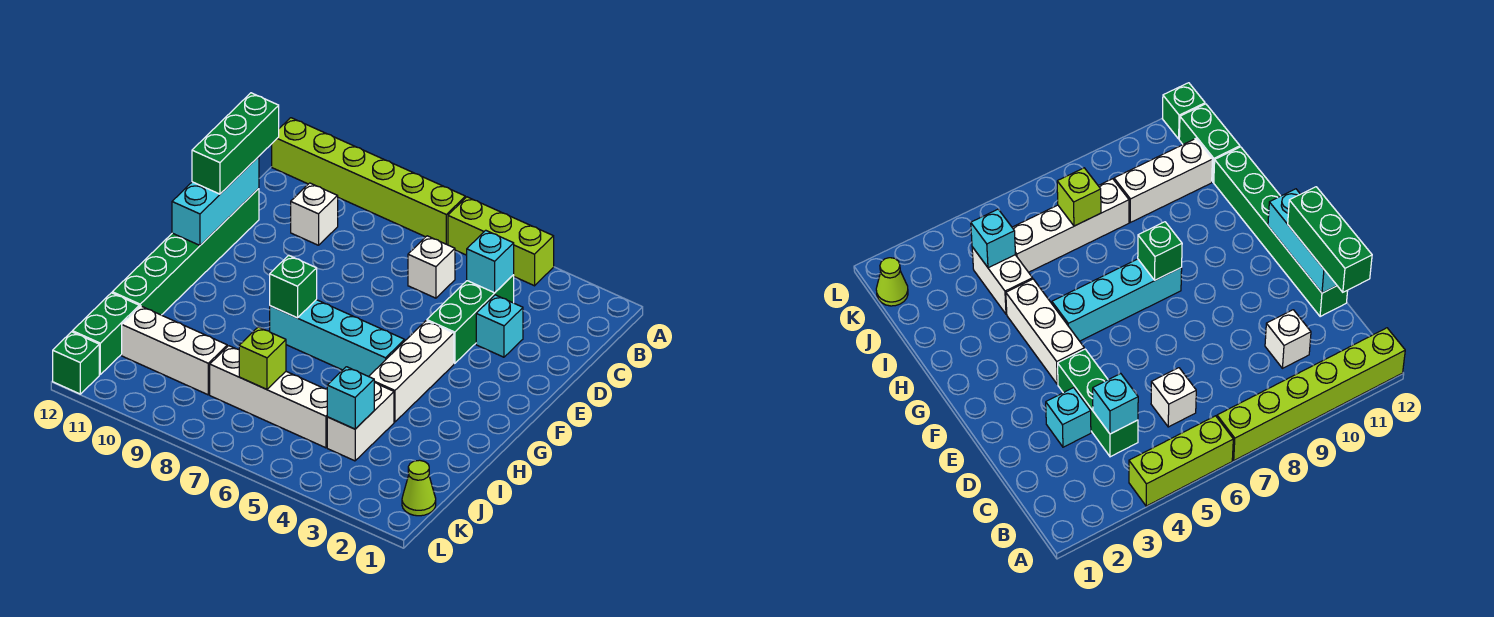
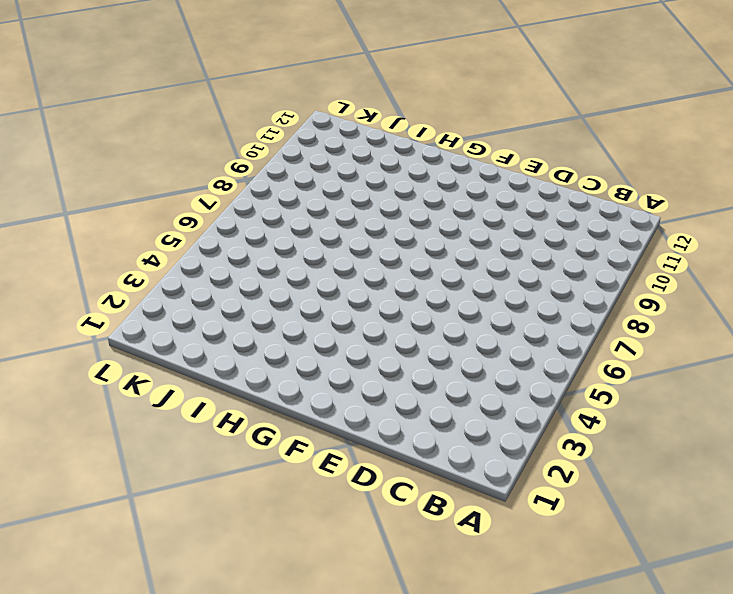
none -> lime 1x3 brick [448,197,554,286]
none -> lime 1x6 brick [272,118,465,245]
none -> green 1x3 brick [427,275,514,364]

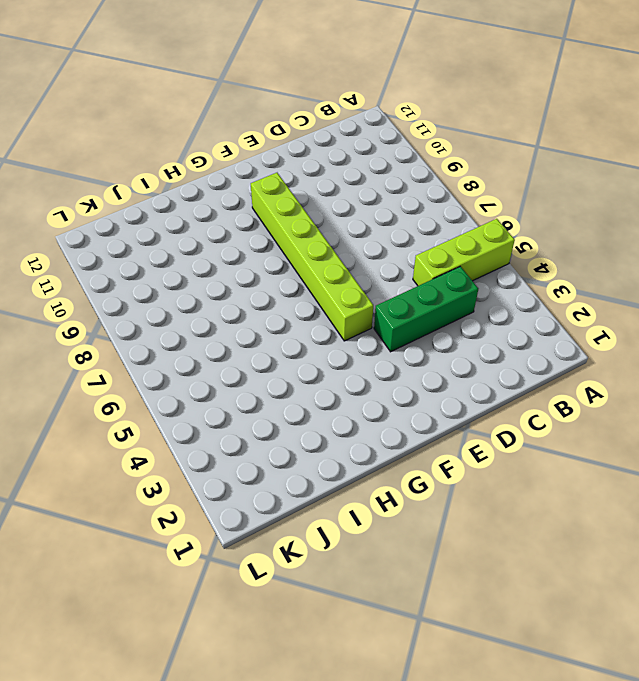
lime 1x3 brick [413,219,515,286] -> lime 1x3 brick turned to [448,197,554,286]
lime 1x6 brick [251,173,373,341] -> lime 1x6 brick moved to [272,118,465,245]
none -> white 1x1 brick [408,236,455,298]
none -> white 1x1 brick [291,183,338,245]
none -> cyan 1x1 brick [476,295,523,357]

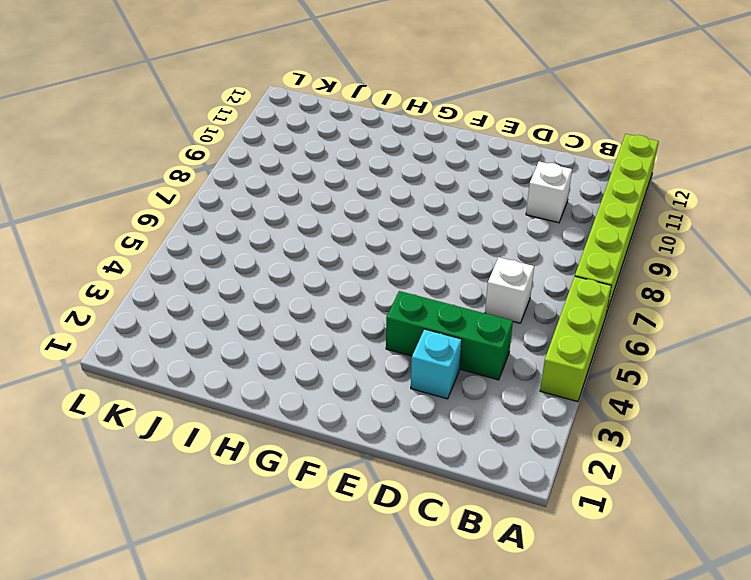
none -> green 1x6 brick [112,189,259,315]
none -> white 1x3 brick [369,321,454,422]
none -> cyan 1x4 brick [270,300,405,377]

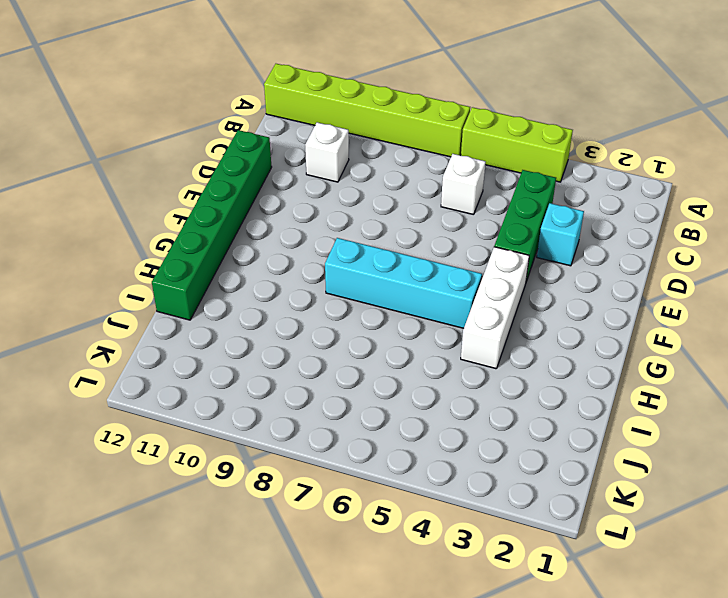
none -> white 1x2 brick [327,383,394,461]
none -> white 1x4 brick [210,346,327,448]
none -> white 1x3 brick [122,306,227,395]

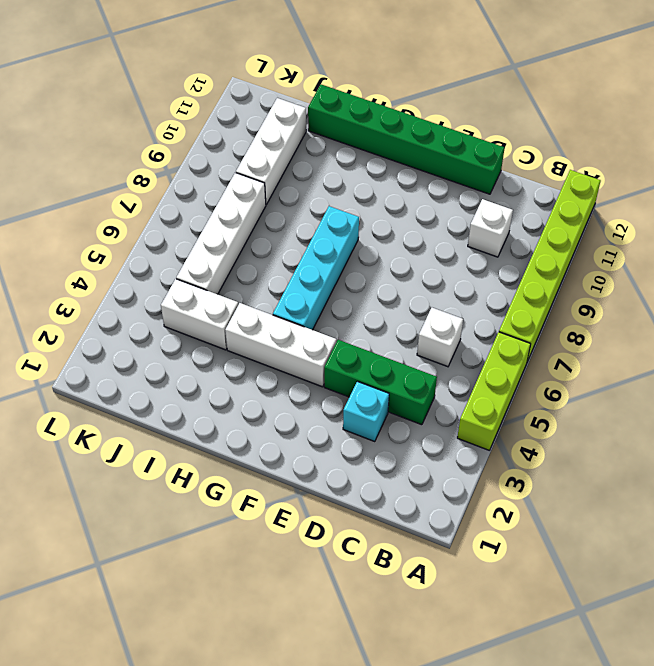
none -> green 1x2 brick [72,293,139,374]
none -> lime 1x1 cone [402,460,436,516]
none -> green 1x1 brick [53,332,99,394]

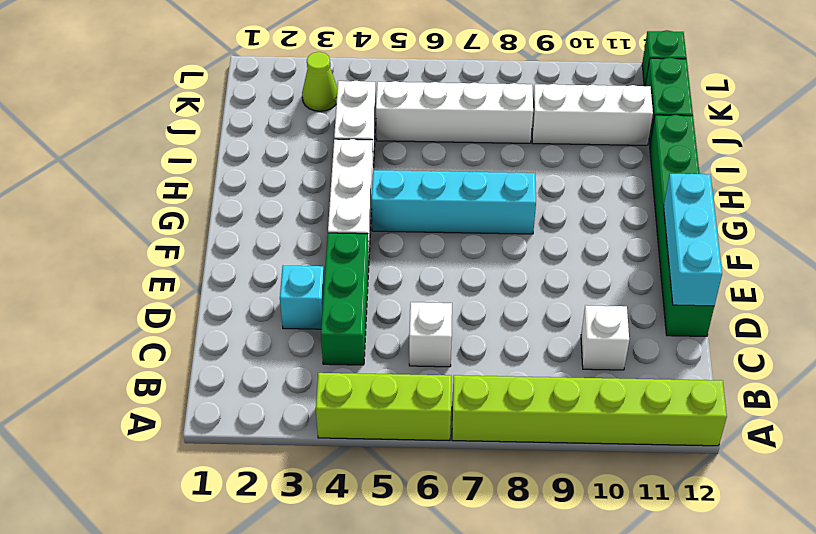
lime 1x1 cone [302,52,338,111] -> lime 1x1 cone moved to [402,460,436,516]
none -> cyan 1x1 brick [467,230,514,293]
none -> green 1x1 brick [270,255,317,318]
none -> cyan 1x1 brick [327,367,374,429]

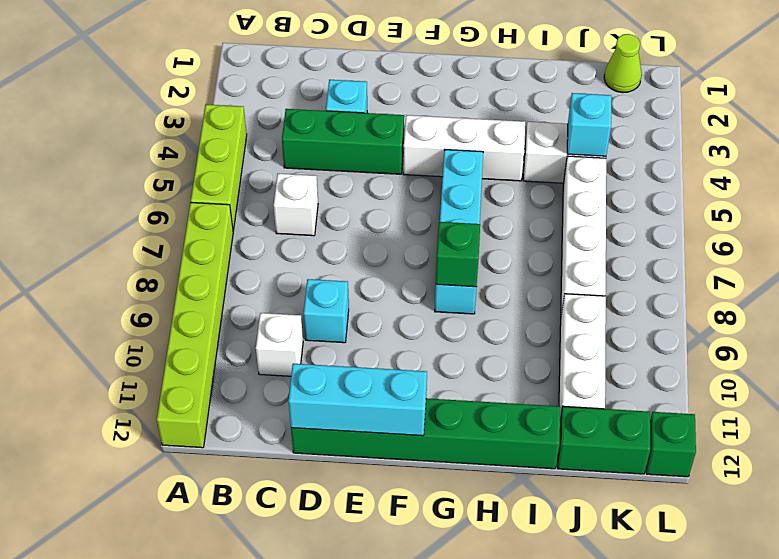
cyan 1x1 brick [304,279,349,343] -> cyan 1x1 brick moved to [467,230,514,293]
none -> lime 1x1 brick [239,327,286,389]
none -> green 1x3 brick [192,93,279,194]

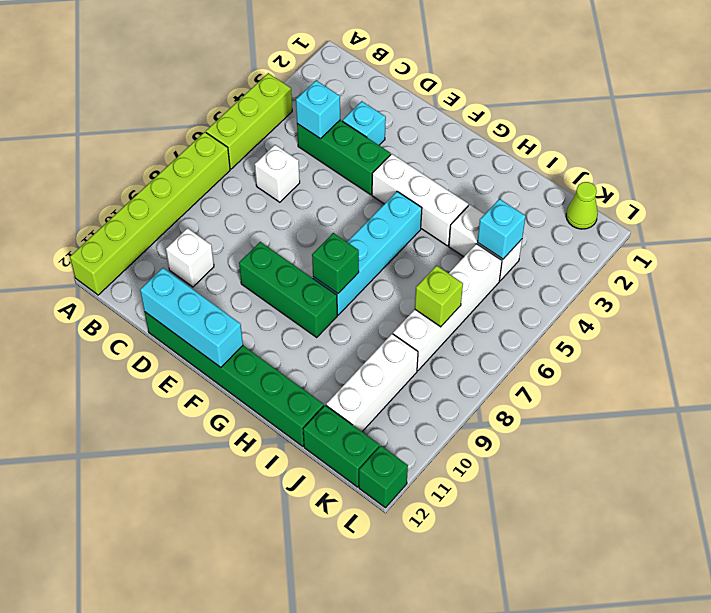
green 1x3 brick [239,242,337,337] -> green 1x3 brick moved to [192,93,279,194]

